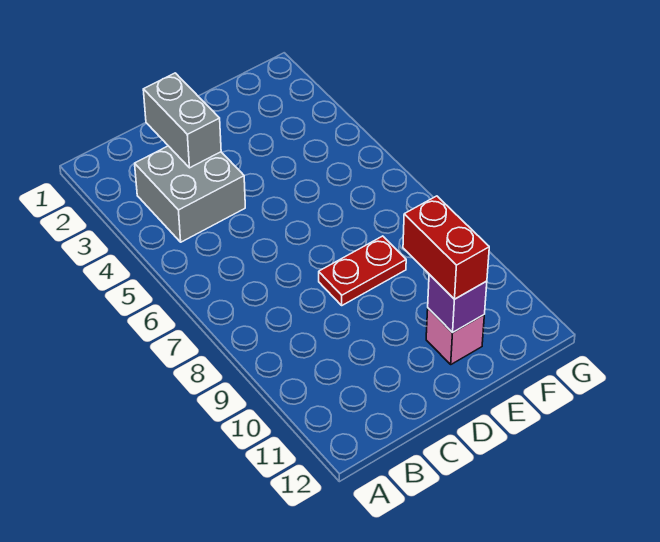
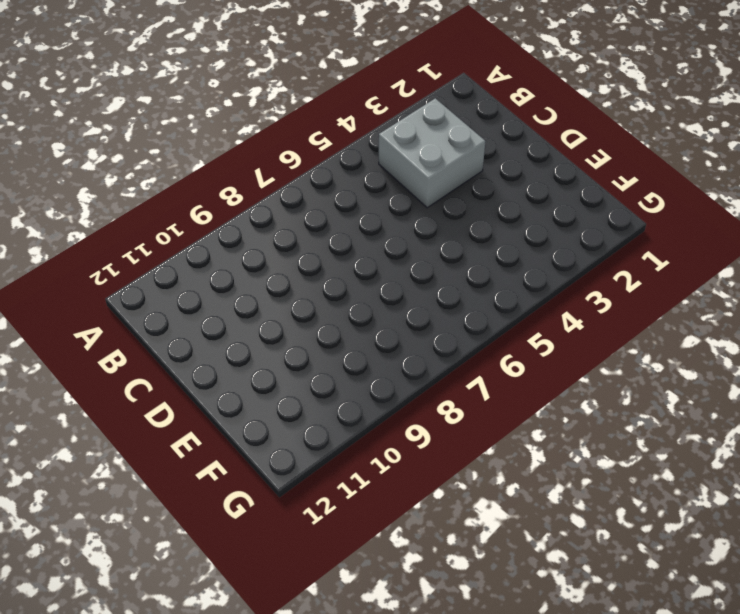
none -> red 1x2 plate [319,236,406,305]
none -> pink 1x1 brick [426,308,484,364]

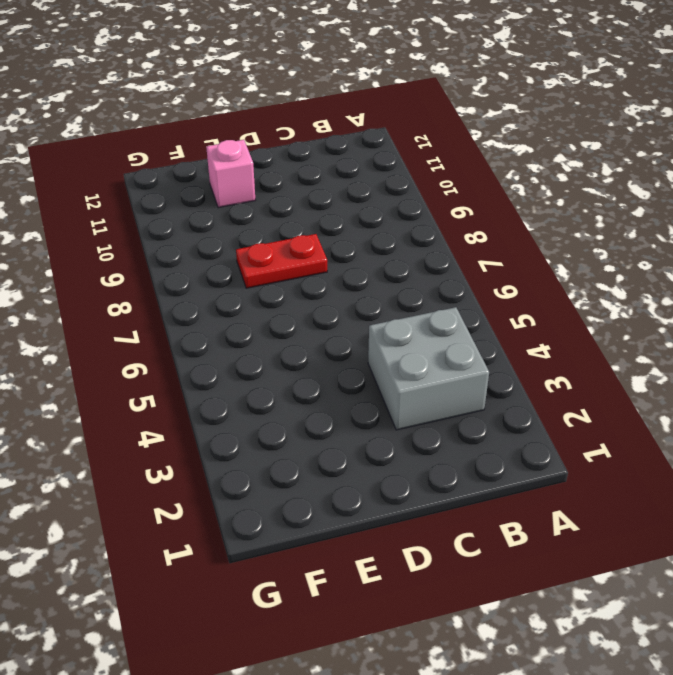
none -> grey 1x2 brick [143,73,221,168]
none -> purple 1x1 brick [428,275,487,333]

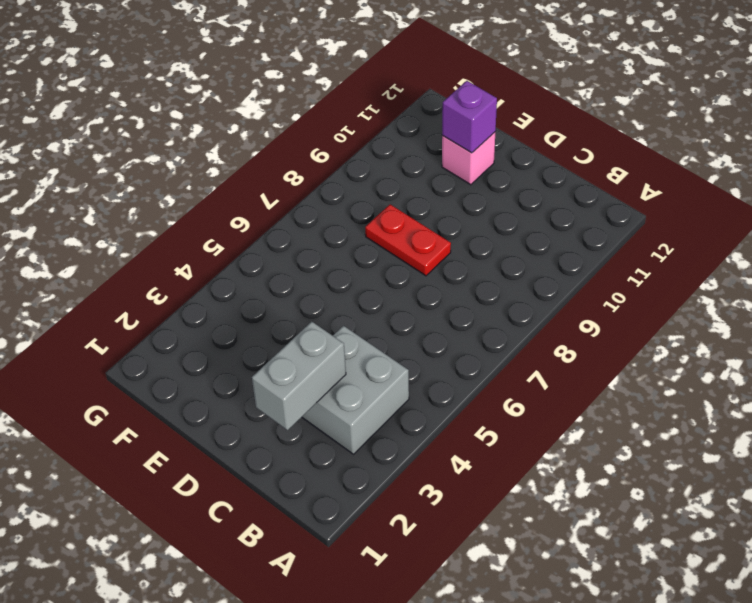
none -> red 1x2 brick [403,196,489,299]

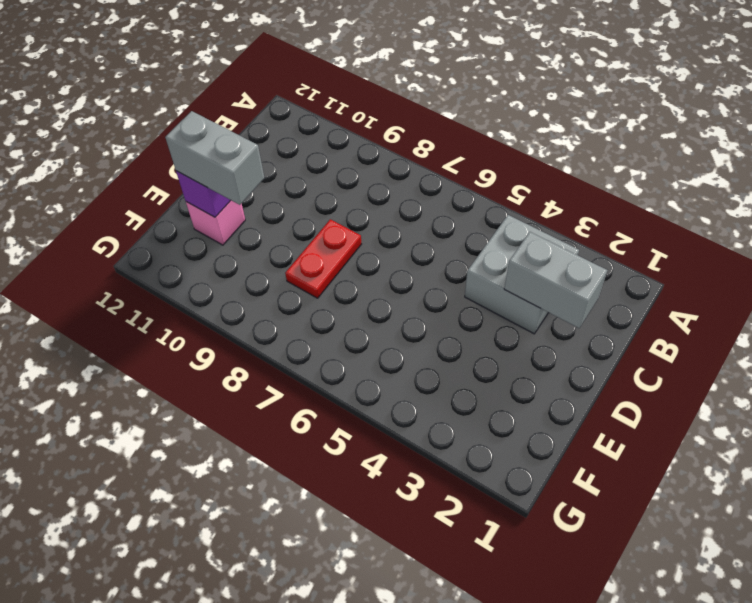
grey 1x2 brick [165,111,264,205] -> red 1x2 brick [403,196,489,299]

